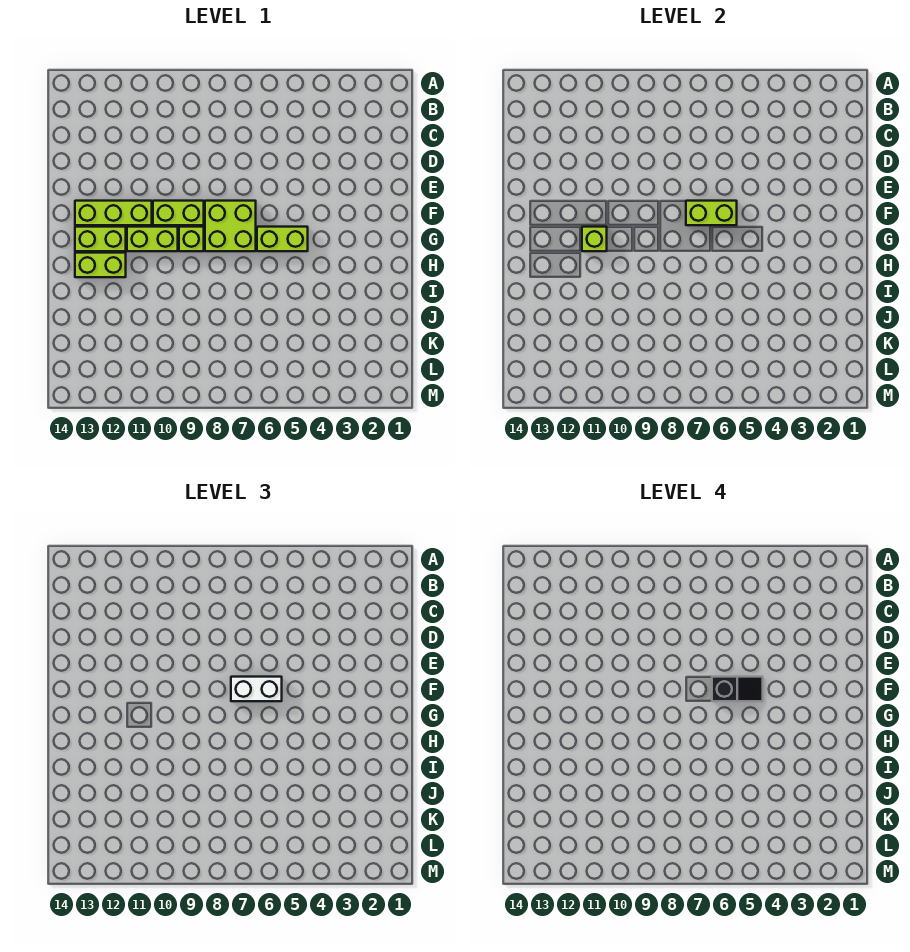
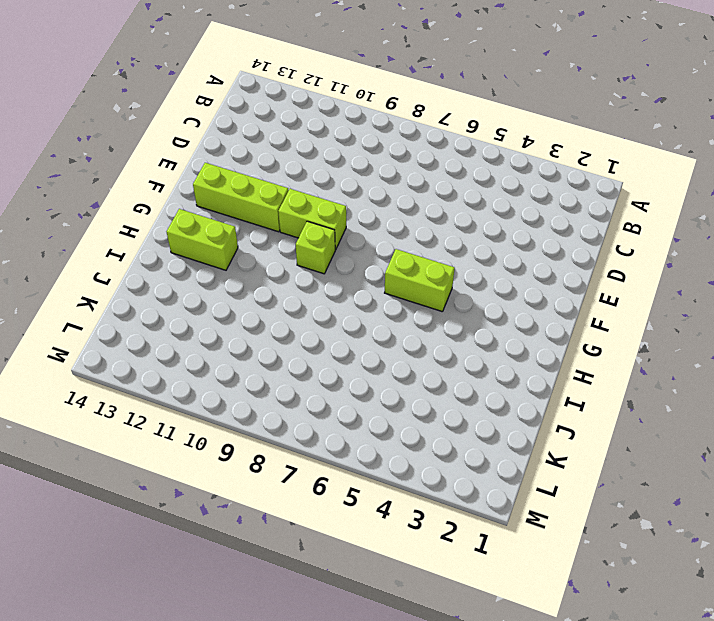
none -> lime 2x2 brick [205,201,256,251]
none -> lime 1x2 brick [127,227,178,251]
none -> lime 1x2 brick [75,227,126,251]

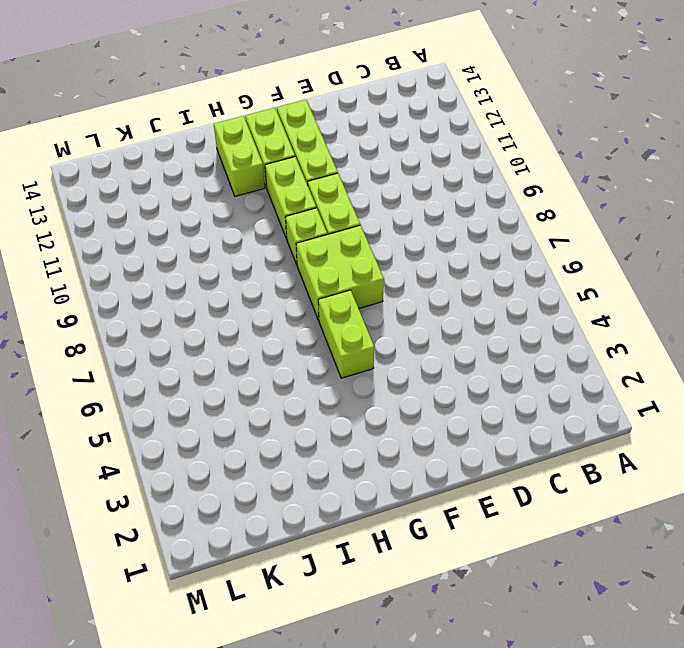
none -> lime 1x2 brick [686,201,737,225]
none -> lime 1x1 brick [582,227,607,251]
none -> white 1x2 brick [231,677,282,701]

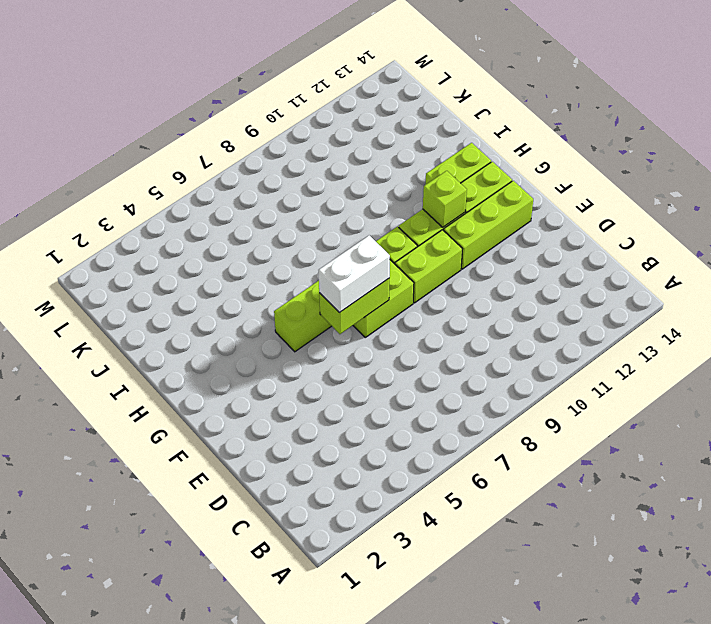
none -> black 1x2 slope [712,677,763,701]

